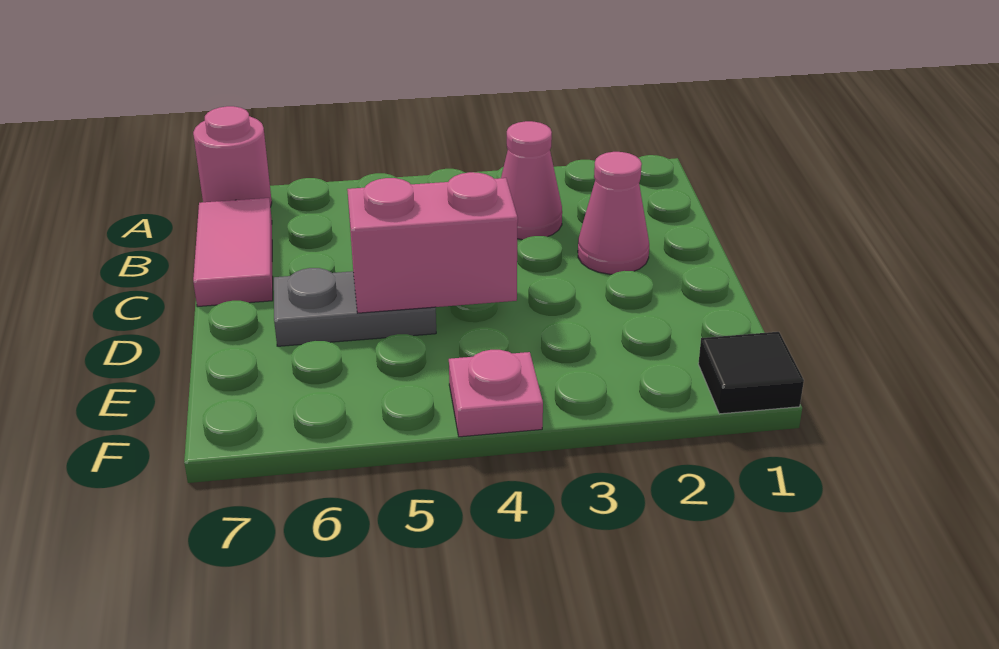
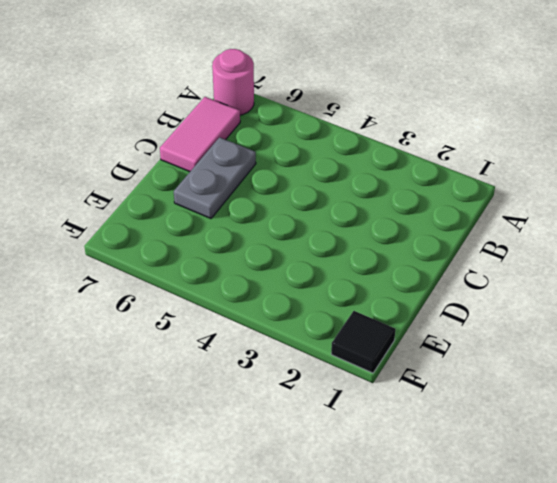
grey 1x2 plate [174,137,256,219] -> grey 1x2 plate turned to [274,268,436,346]
none -> pink 1x1 cone [501,121,562,240]
none -> pink 1x1 cone [578,152,649,274]

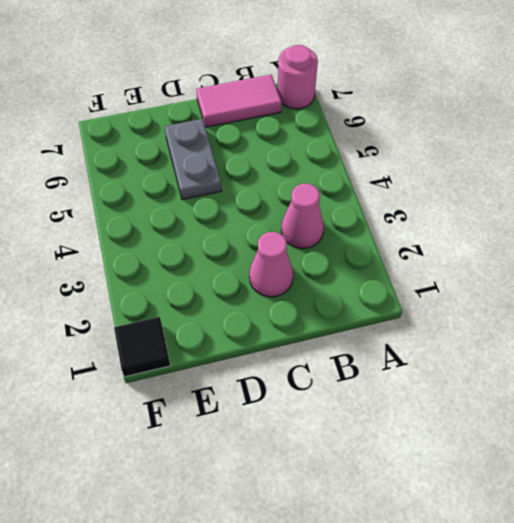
none -> pink 1x1 plate [449,350,543,437]
none -> pink 1x2 brick [347,172,518,313]

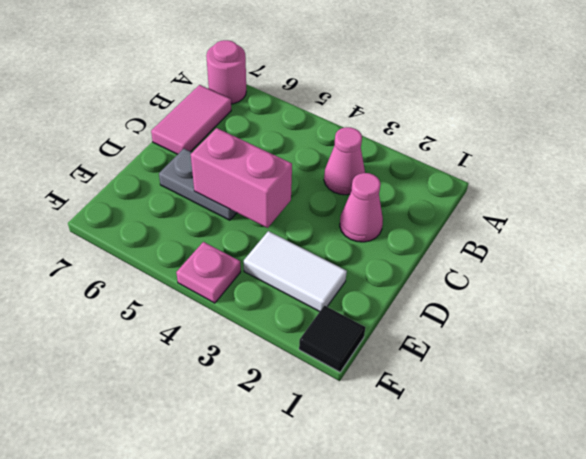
white 1x2 tile [244,231,347,312] -> none

